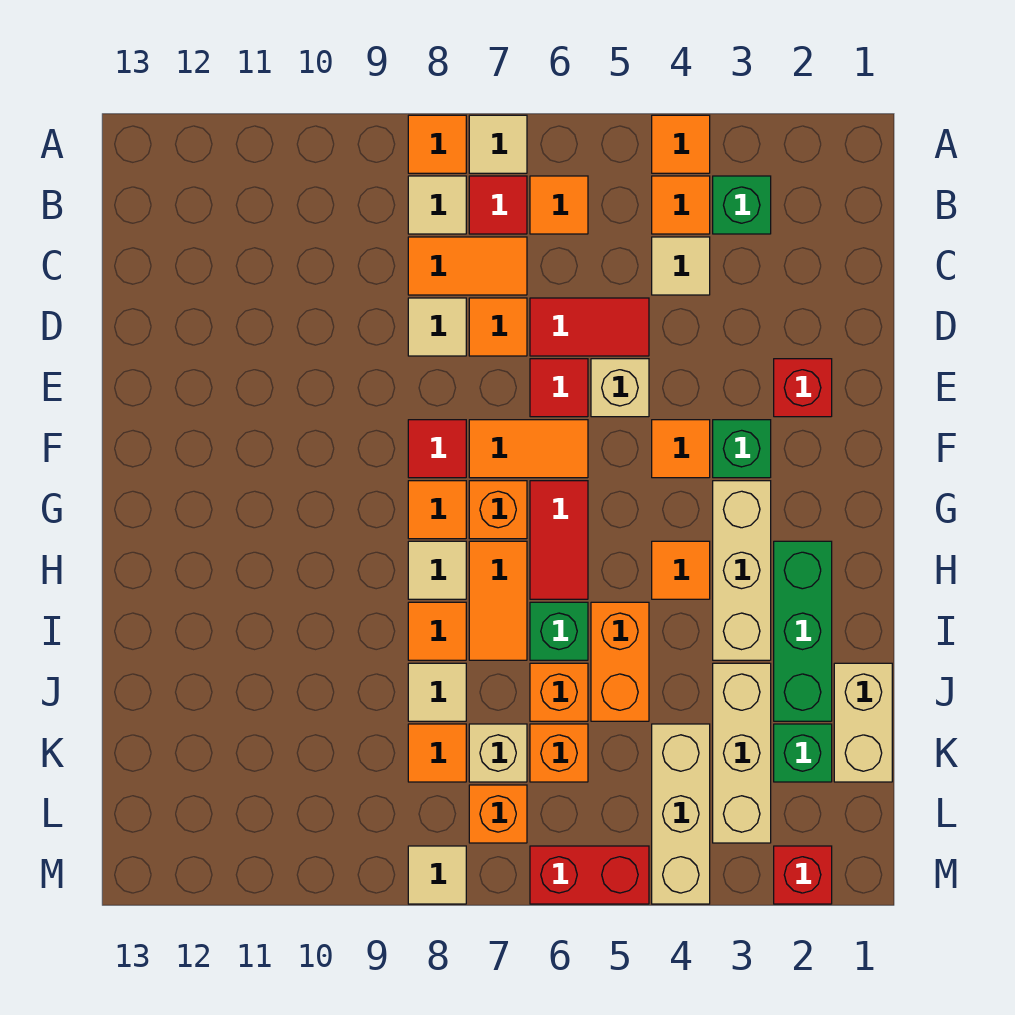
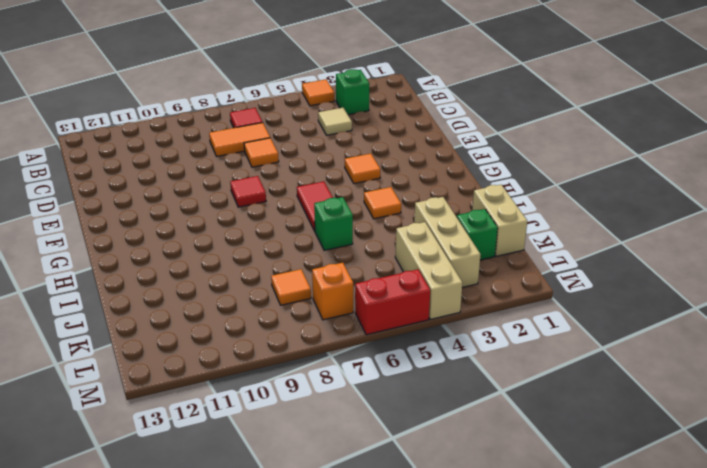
none -> tan 1x1 tile [469,115,527,173]
none -> orange 1x1 tile [408,115,466,173]
none -> orange 1x1 tile [652,176,710,234]
none -> orange 1x1 tile [530,176,588,234]

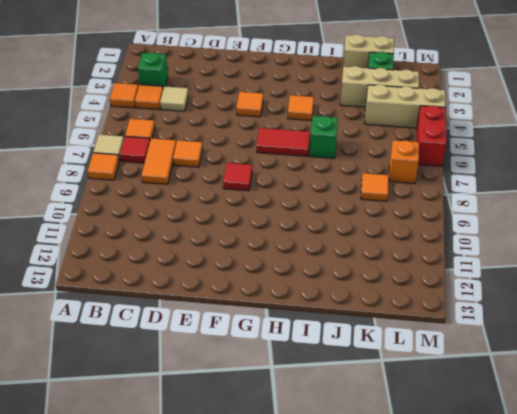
none -> tan 1x1 tile [408,176,466,234]
none -> red 1x2 tile [530,298,649,356]
none -> tan 1x1 tile [408,298,466,356]
none -> red 1x1 brick [774,359,832,417]

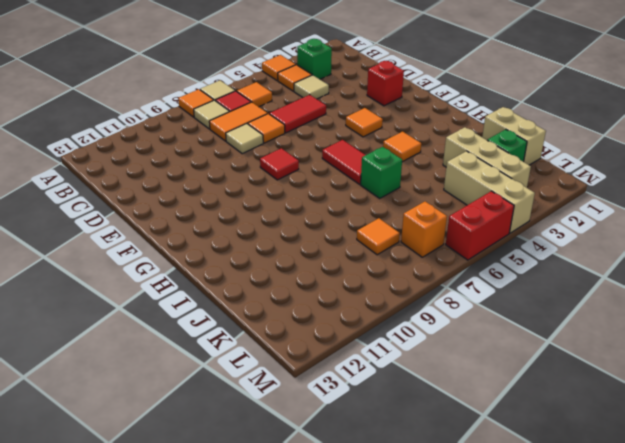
none -> tan 1x1 brick [591,359,649,417]
none -> red 1x1 tile [530,359,588,417]
none -> green 1x1 brick [713,420,771,478]
none -> orange 1x2 tile [469,420,588,478]

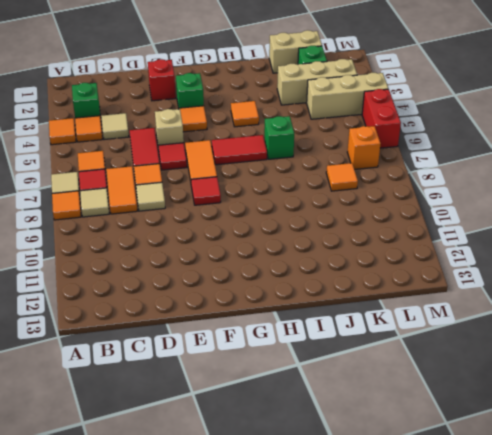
none -> tan 1x3 brick [713,481,771,660]
none -> orange 1x1 brick [469,481,527,539]
none -> orange 1x1 tile [408,481,466,539]
none -> green 1x3 brick [774,541,832,721]

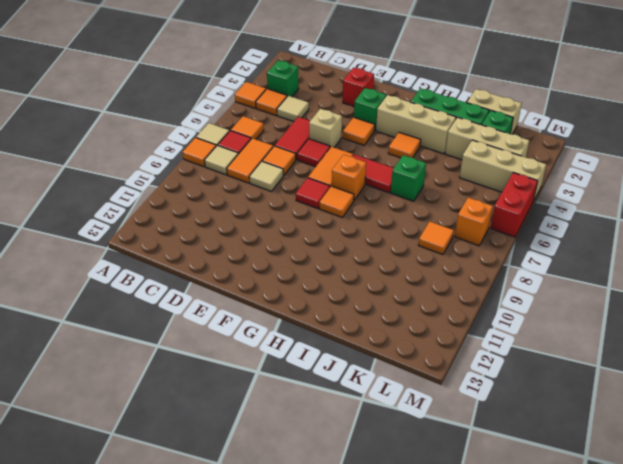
none -> orange 1x2 tile [469,541,527,660]
none -> tan 1x1 tile [408,541,466,599]
none -> orange 1x2 brick [591,602,649,721]
none -> orange 1x1 tile [408,602,466,660]

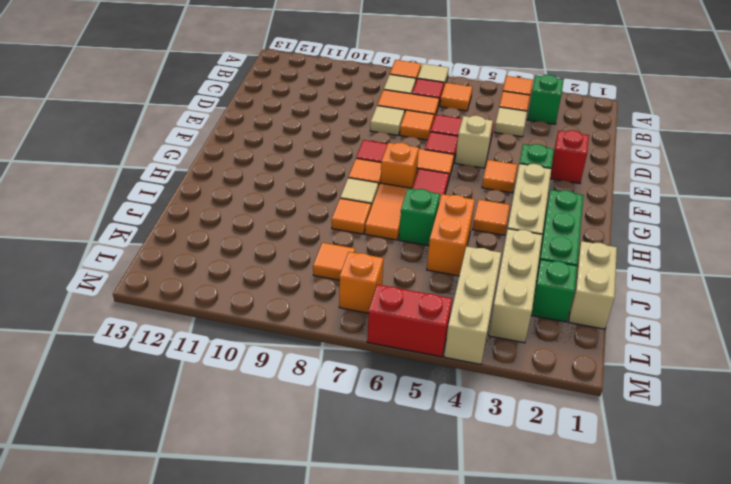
none -> orange 1x1 brick [530,663,588,721]
none -> tan 1x1 tile [408,663,466,721]
none -> orange 1x1 brick [530,724,588,782]
none -> tan 1x1 brick [469,724,527,782]

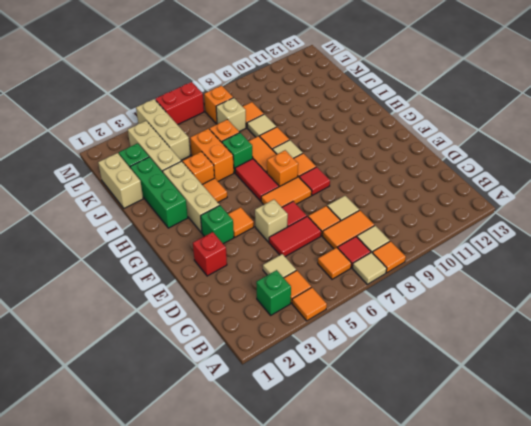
orange 1x1 brick [183,152,214,184] -> orange 1x1 brick moved to [530,724,588,782]
none -> red 1x1 brick [774,846,832,904]
none -> tan 1x1 tile [408,846,466,904]

